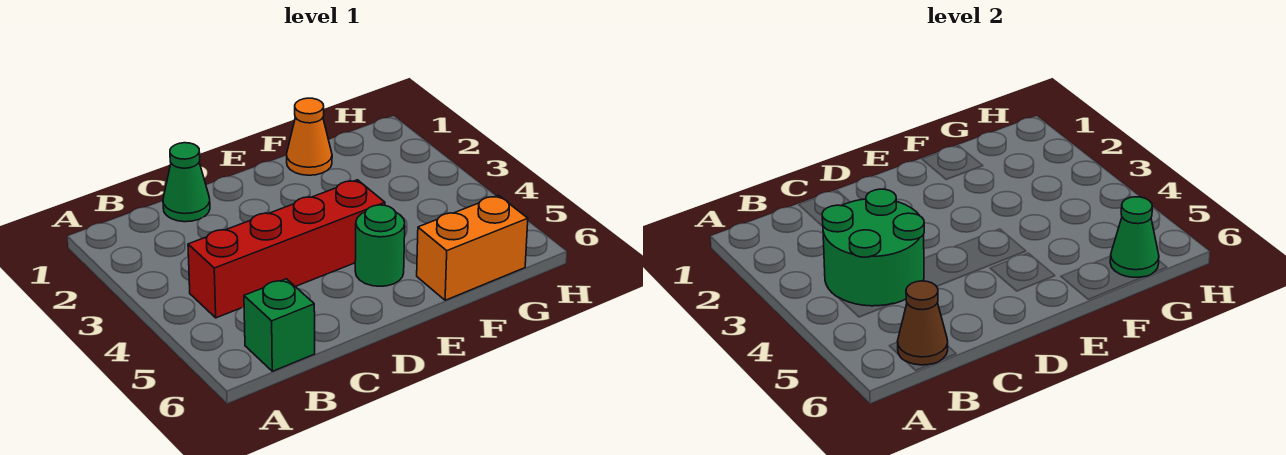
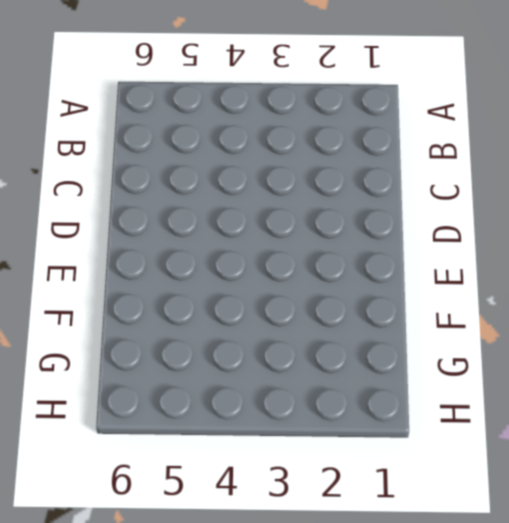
none -> red 1x4 brick [188,180,385,318]
none -> green 1x1 brick [244,279,315,371]

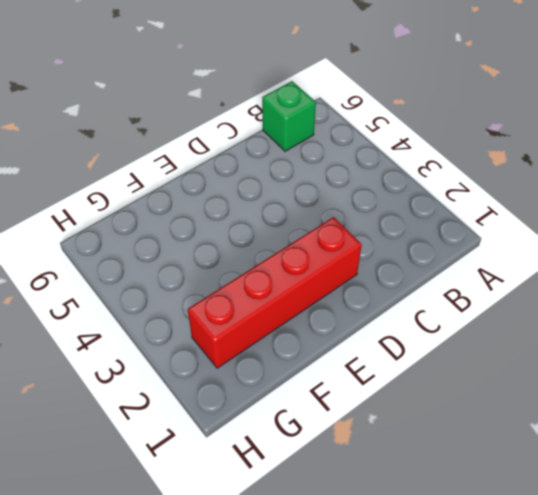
red 1x4 brick [188,217,362,368] -> red 1x4 brick moved to [188,180,385,318]
none -> green 1x1 cone [163,143,210,222]
none -> green 1x1 round brick [355,205,405,286]

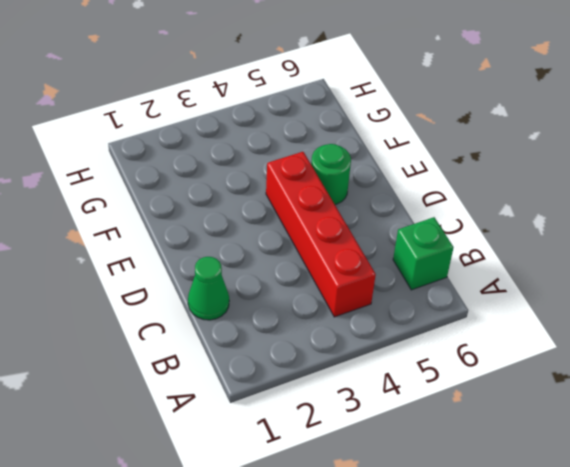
none -> orange 1x1 cone [287,98,332,175]
none -> orange 1x2 brick [417,195,528,300]

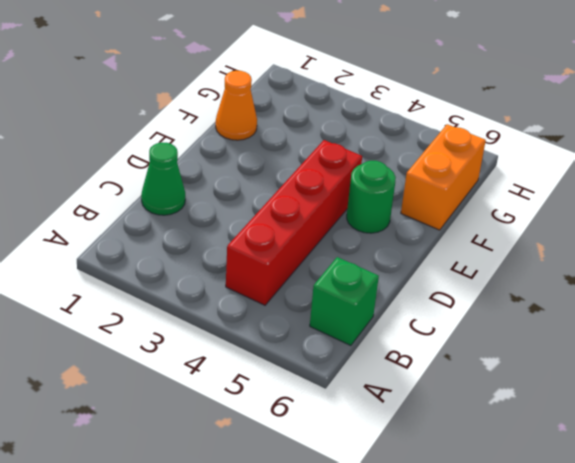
none -> green 2x2 round brick [822,189,924,306]
none -> brown 1x1 cone [898,281,948,365]

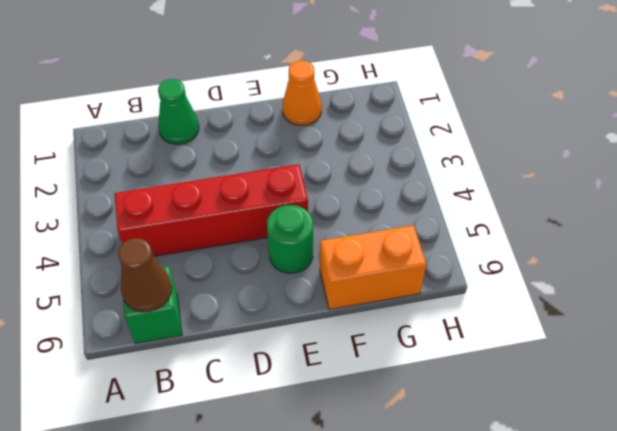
none -> green 2x2 round brick [822,189,924,306]
none -> green 1x1 cone [1110,197,1159,277]

